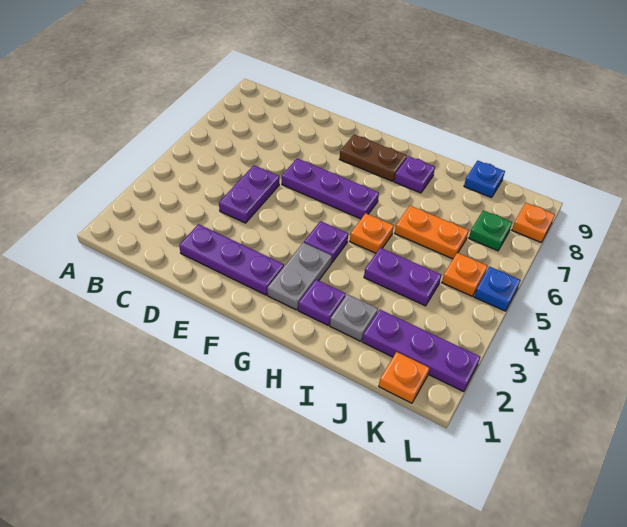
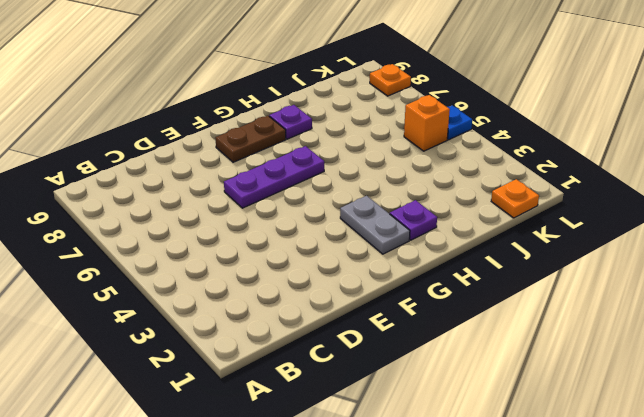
orange 1x1 brick [404,95,450,151] -> orange 1x1 plate [442,253,487,296]
none -> purple 1x3 plate [179,224,284,295]
none -> purple 1x2 plate [219,165,279,223]
none -> purple 1x1 plate [304,221,348,263]

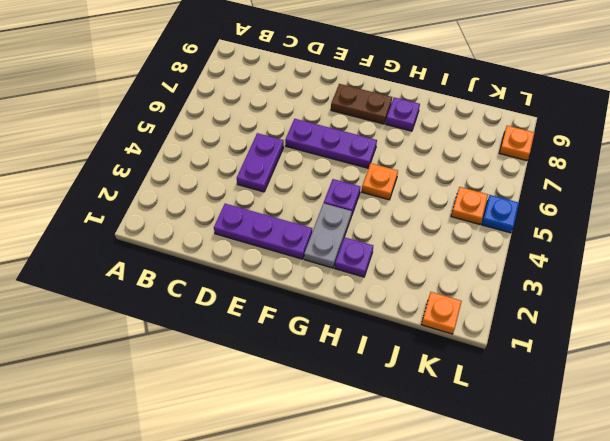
none -> grey 1x1 plate [330,294,378,341]
none -> purple 1x2 plate [364,248,441,306]
none -> orange 1x2 plate [395,206,469,259]

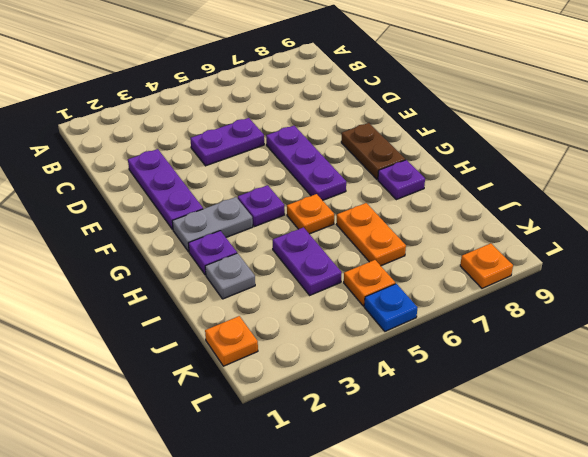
none -> purple 1x3 plate [362,310,480,392]
none -> blue 1x1 plate [464,161,505,198]
none -> green 1x1 plate [469,210,512,251]

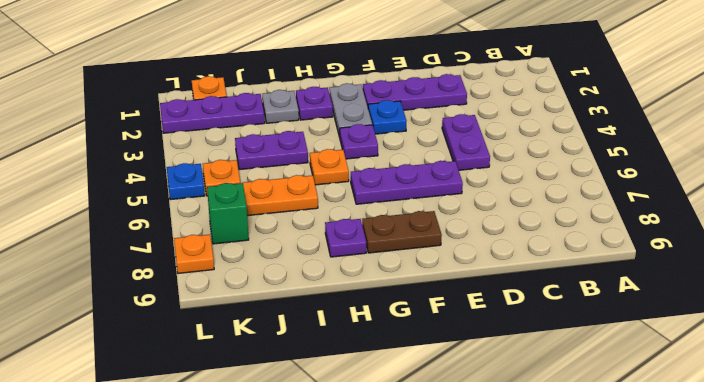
blue 1x1 plate [368,100,406,134] -> blue 1x1 plate moved to [464,161,505,198]
green 1x1 brick [207,183,249,244] -> green 1x1 plate [469,210,512,251]

